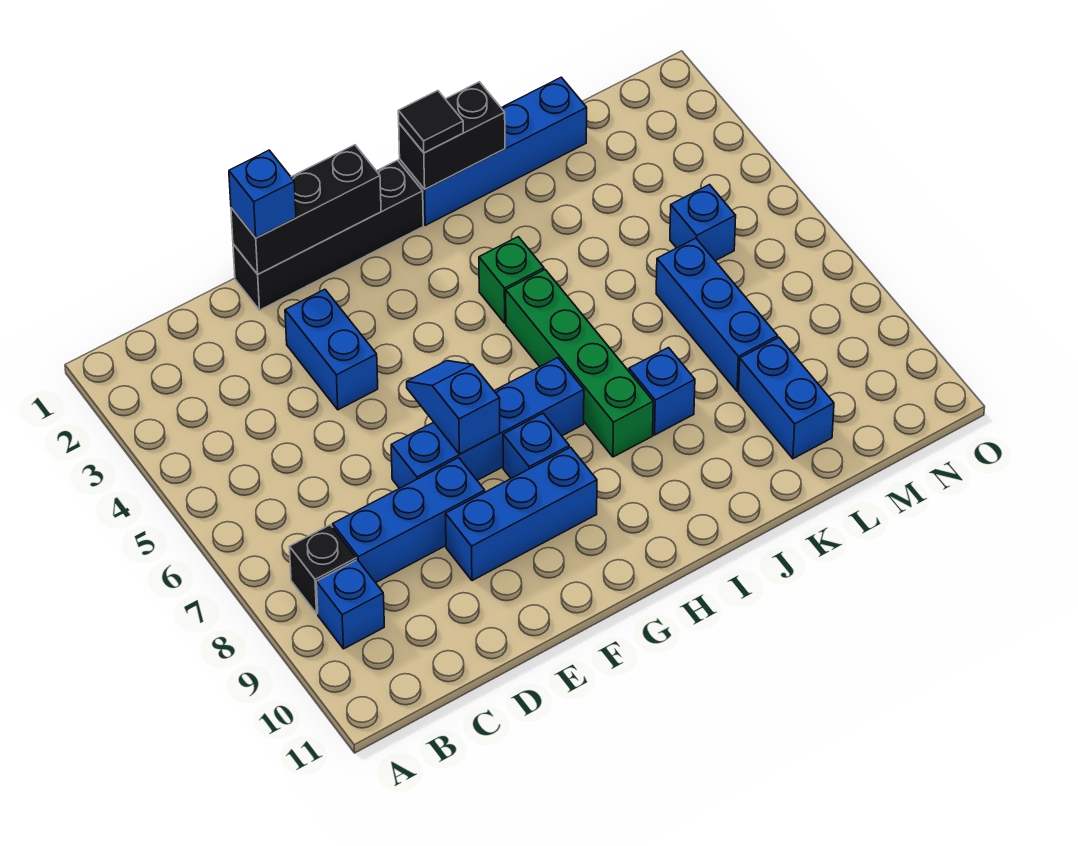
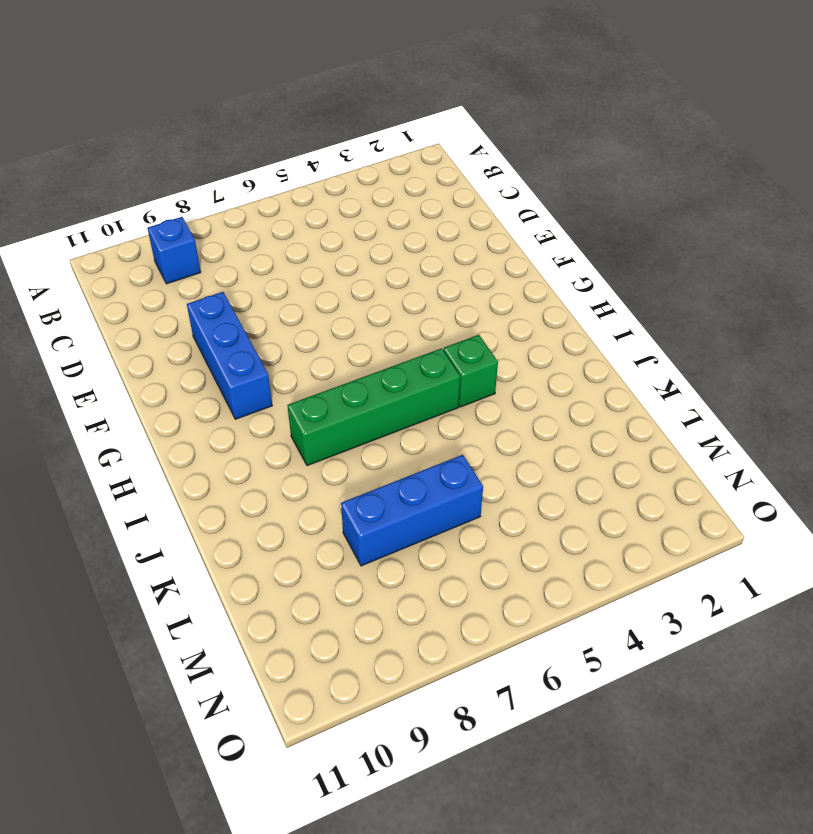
none -> black 1x1 brick [290,525,356,614]
none -> blue 1x3 brick [333,458,485,583]
none -> black 1x4 brick [233,160,423,310]

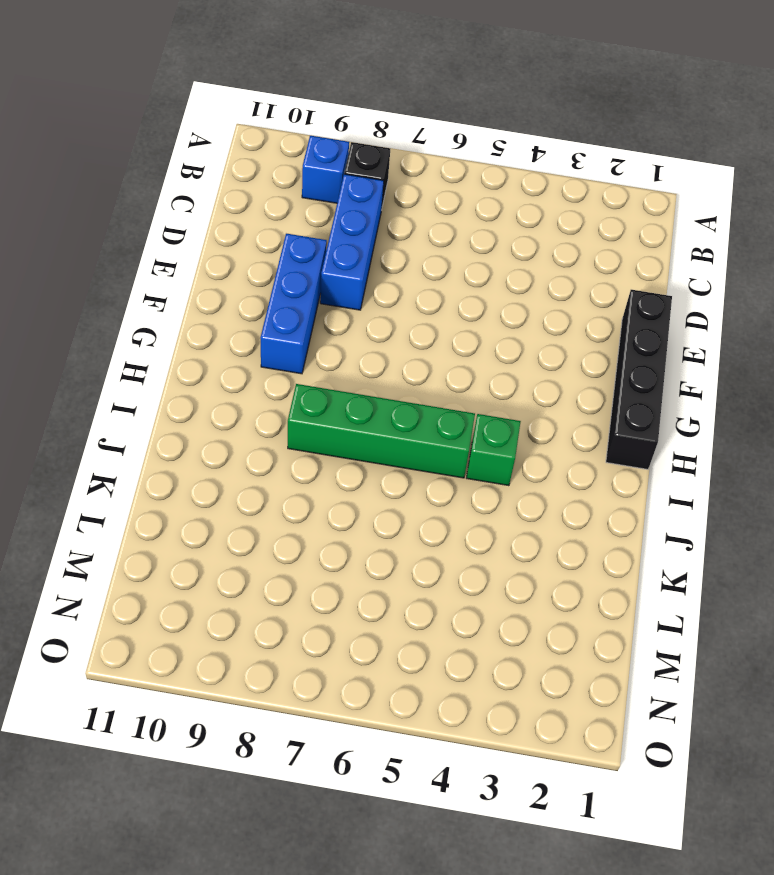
none -> blue 1x2 brick [285,289,378,410]
none -> blue 1x4 brick [391,358,584,488]
none -> blue 1x1 brick [503,413,569,478]

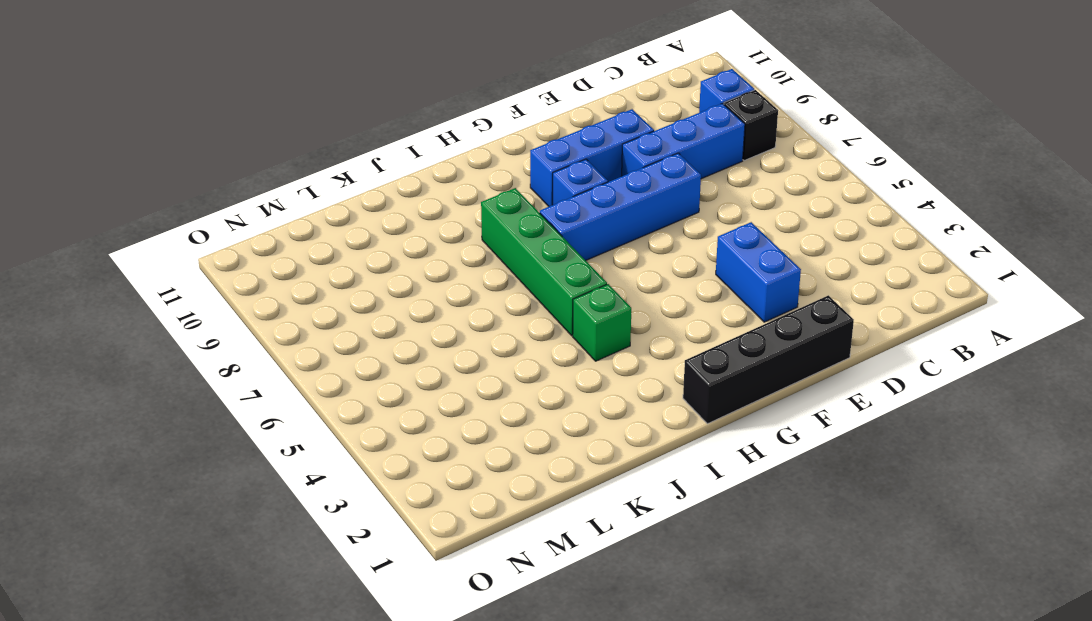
none -> blue 1x4 brick [400,77,587,225]
none -> blue 1x1 brick [629,348,695,435]
none -> blue 1x3 brick [656,238,778,391]

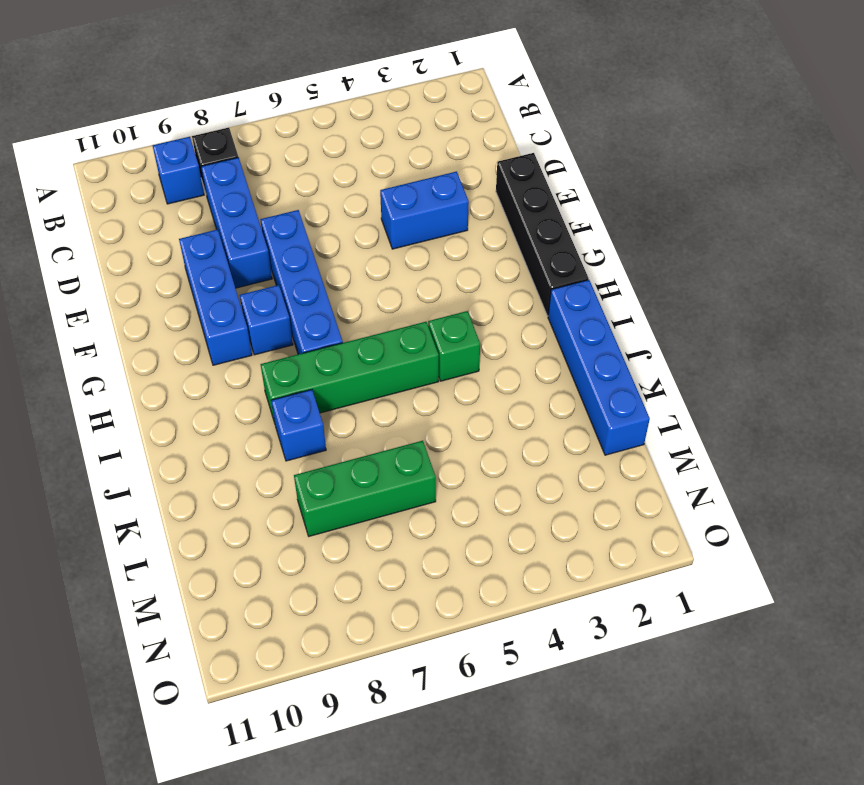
green 1x3 brick [294,441,436,536] -> blue 1x3 brick [656,238,778,391]
none -> blue 1x2 brick [738,338,834,459]
none -> blue 1x1 brick [670,185,736,261]
none -> black 1x3 brick [231,145,381,274]

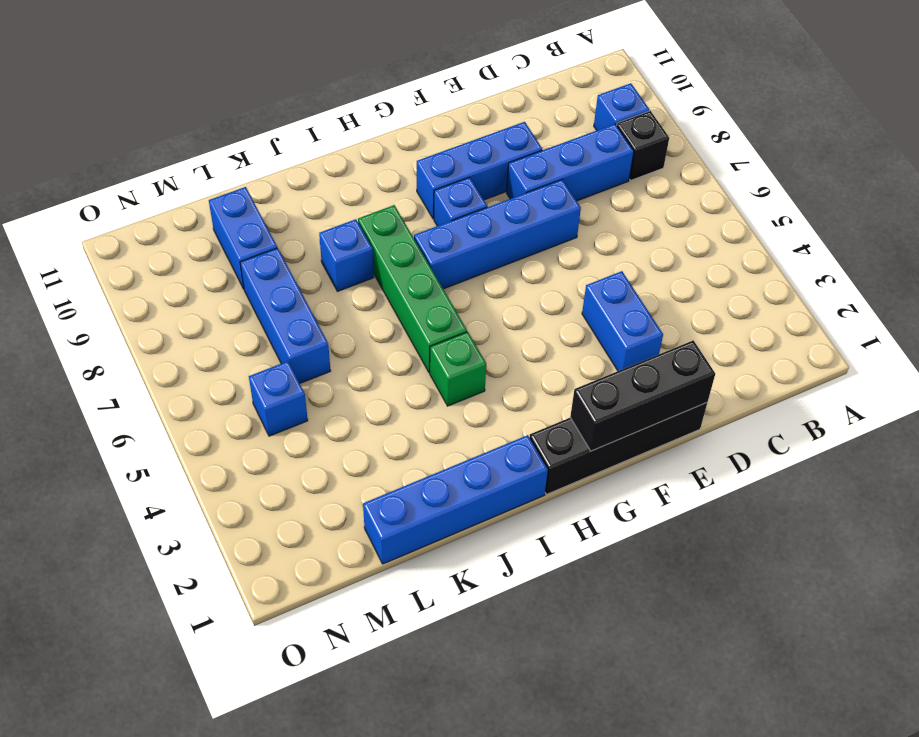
none -> blue 1x2 slope [407,361,500,454]
none -> black 1x2 brick [399,82,505,189]
none -> blue 1x1 brick [229,150,296,238]

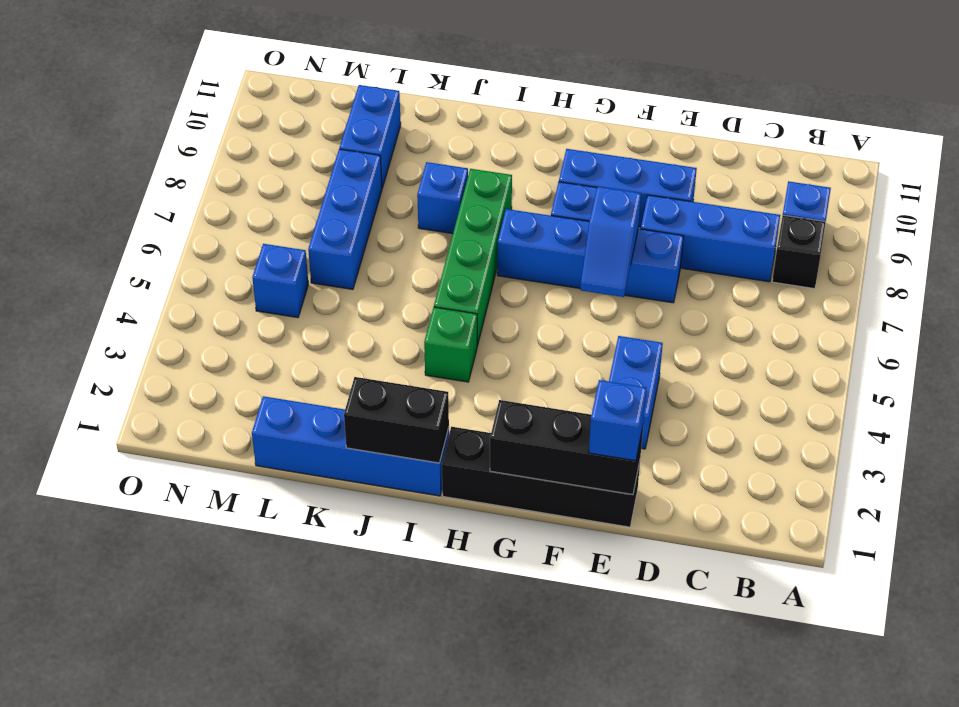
none -> black 1x1 tile [398,91,463,153]

